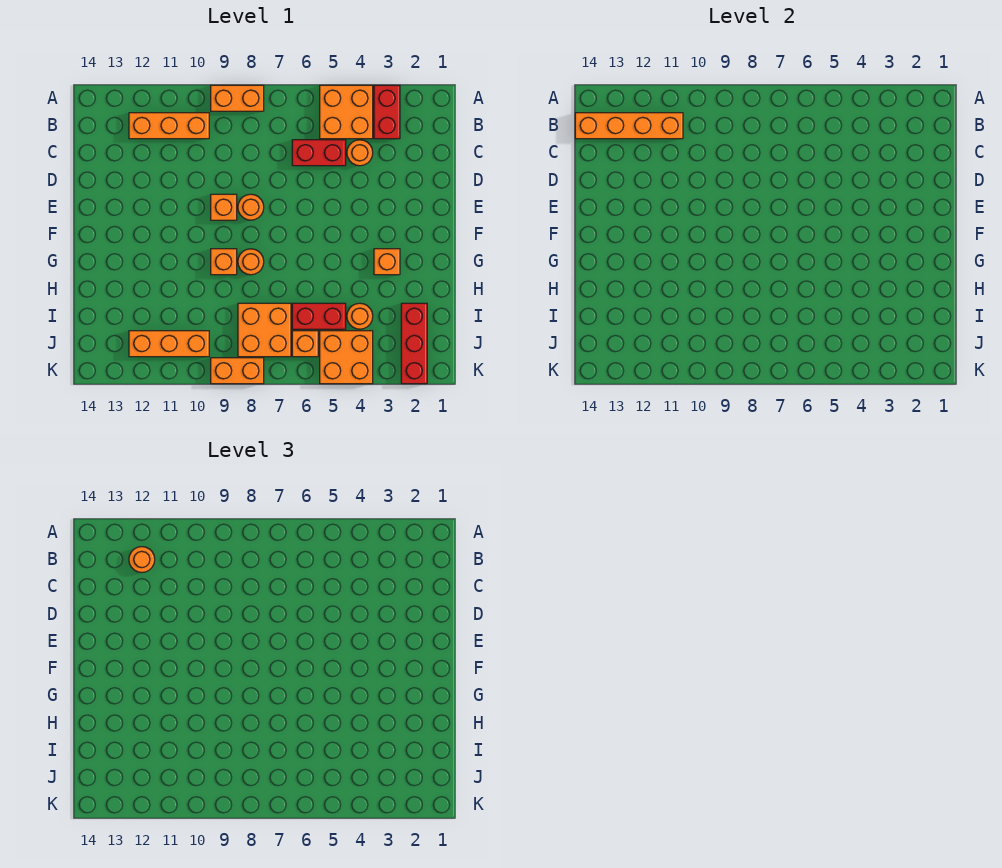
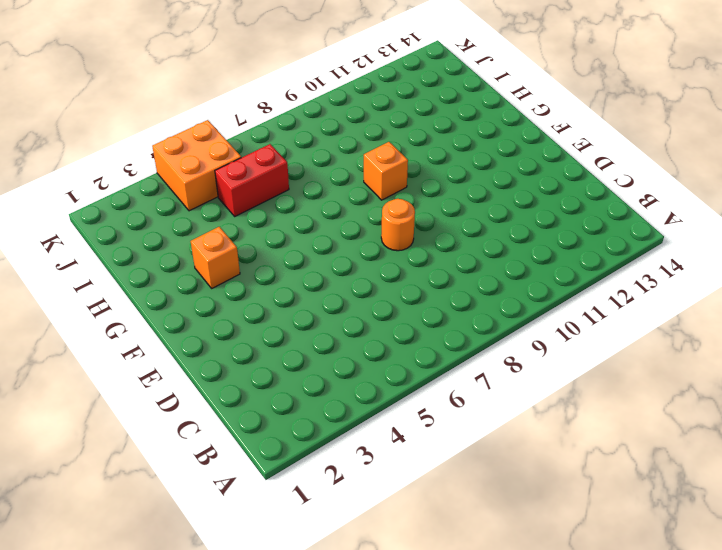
none -> red 1x2 brick [374,85,400,139]
none -> orange 2x2 brick [320,85,373,139]
none -> orange 1x2 brick [211,85,264,111]

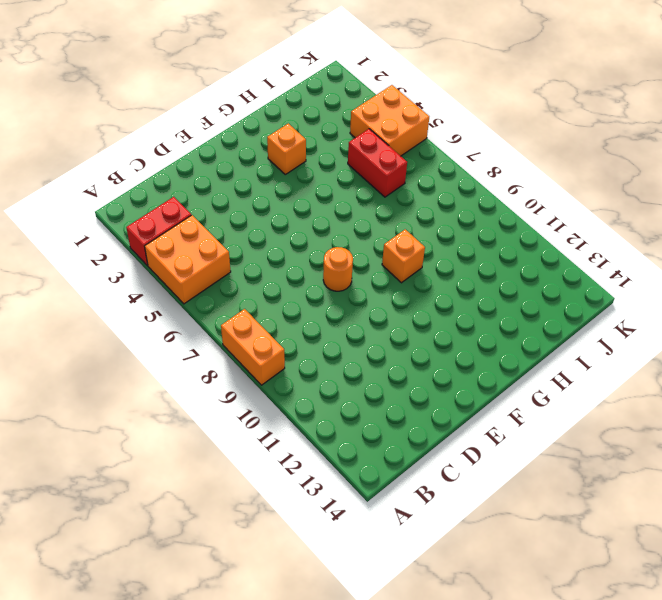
none -> orange 1x3 brick [129,113,209,139]
none -> orange 1x1 round brick [347,140,373,166]
none -> red 1x2 brick [292,140,346,166]

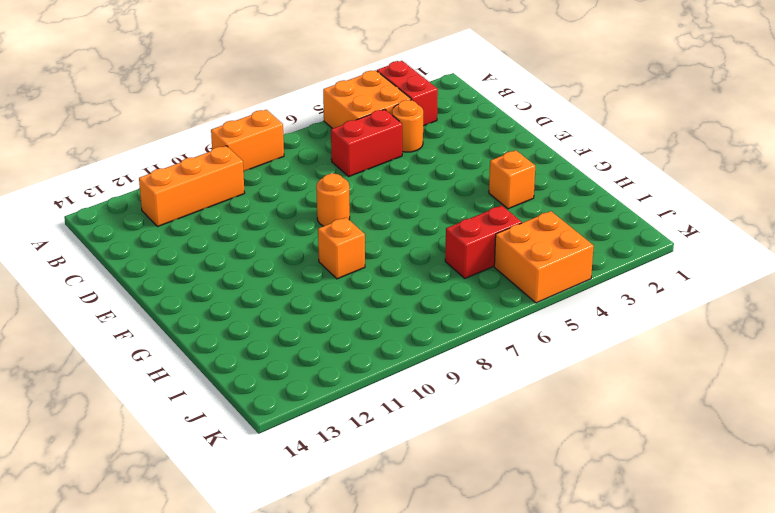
none -> orange 1x1 brick [211,194,237,220]
none -> orange 1x1 round brick [238,249,264,275]
none -> red 1x3 brick [401,303,427,384]

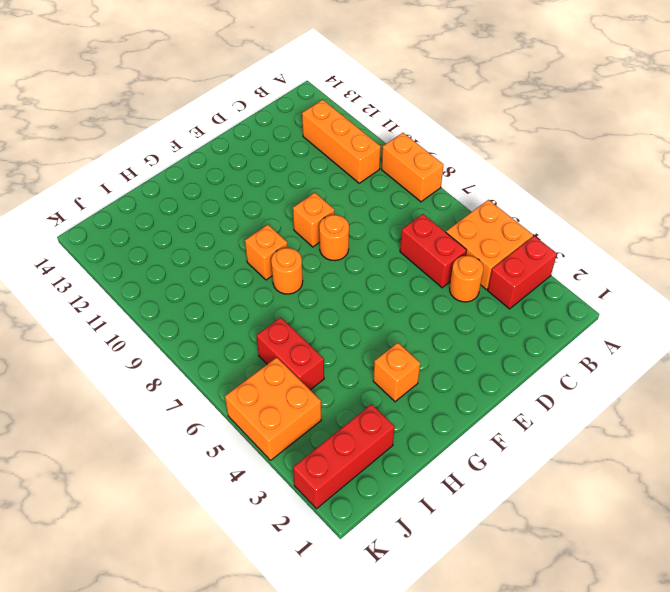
none -> orange 1x1 round brick [347,303,373,329]
none -> orange 2x2 brick [238,303,291,357]
none -> orange 1x1 brick [292,331,318,357]

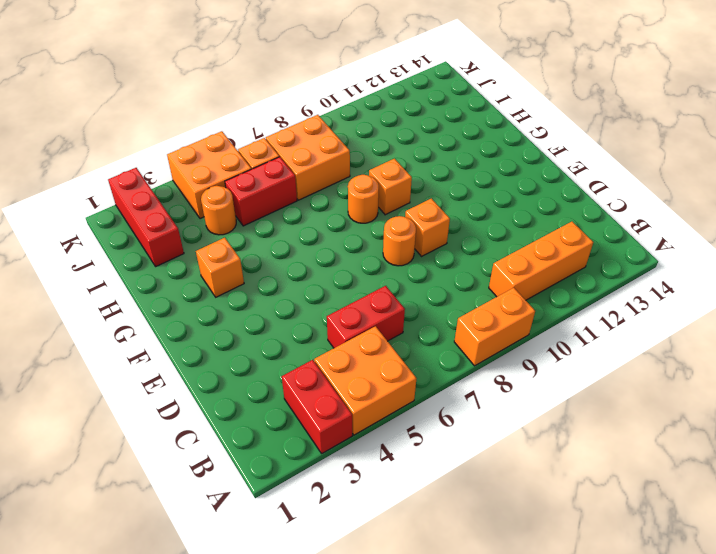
none -> orange 1x1 round brick [347,140,373,166]
none -> orange 1x3 brick [129,331,209,357]
none -> orange 1x2 brick [211,358,264,384]

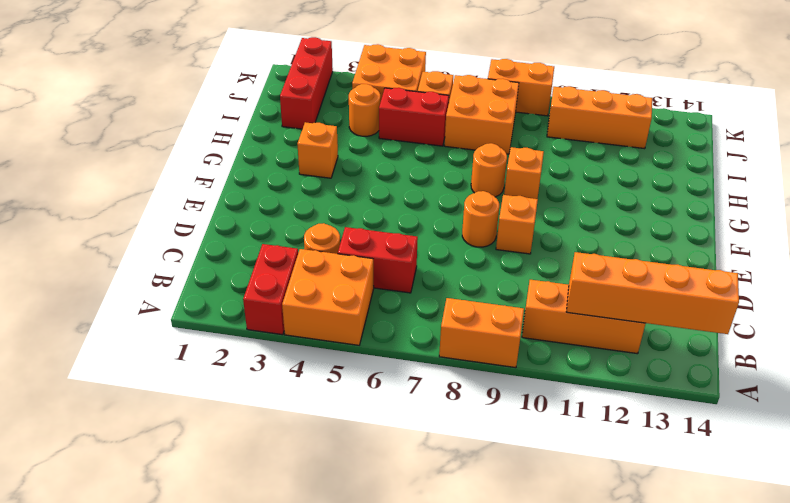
none -> orange 1x1 round brick [129,547,155,572]

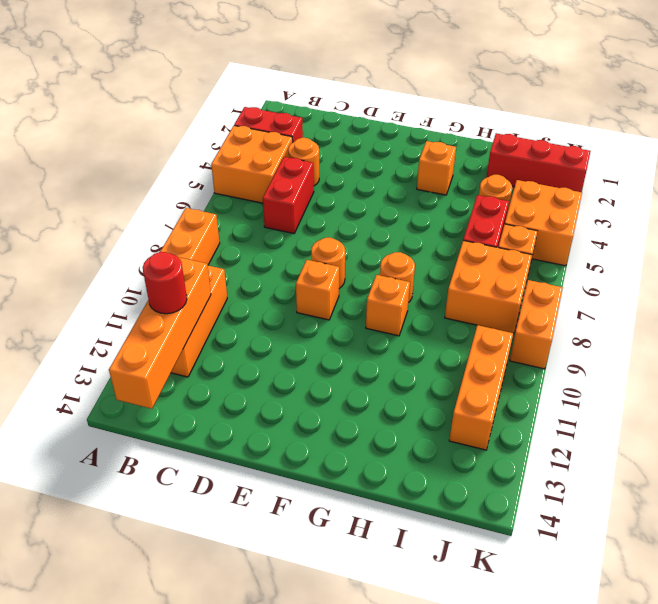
red 1x1 round brick [143,252,187,314] -> orange 1x1 round brick [129,547,155,572]

